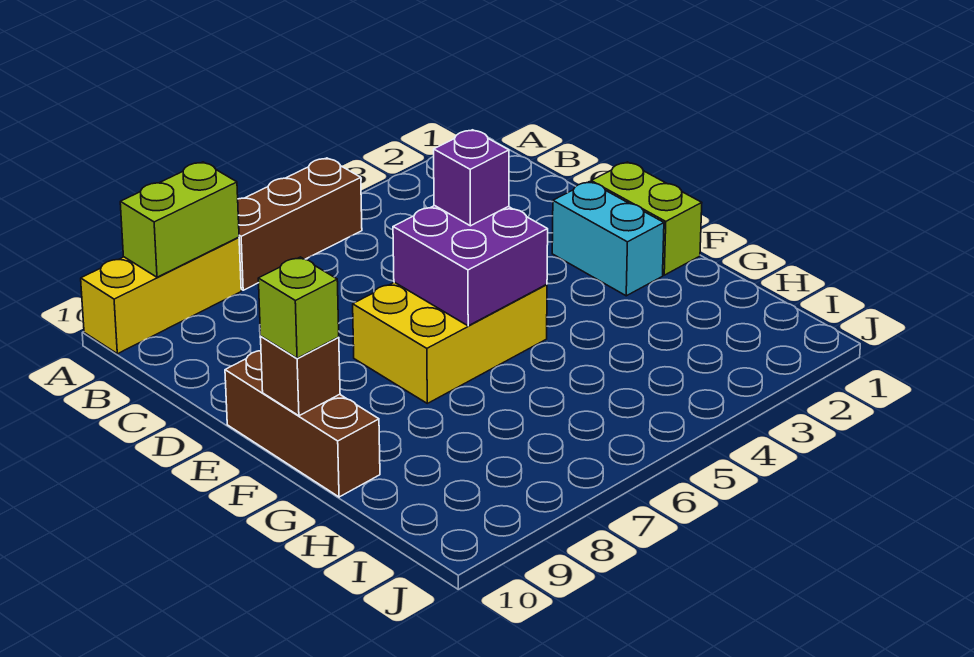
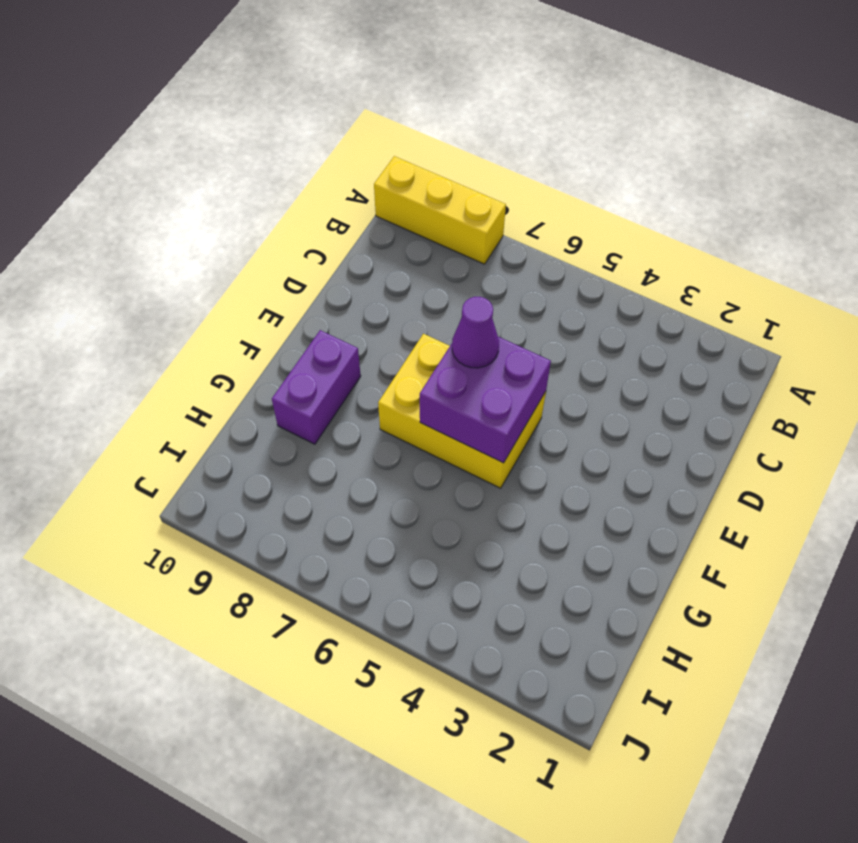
purple 1x1 cone [452,297,499,368] -> none
purple 1x2 brick [272,330,361,444] -> none
none -> brown 1x3 brick [238,158,362,290]
none -> lime 1x2 brick [591,162,702,275]

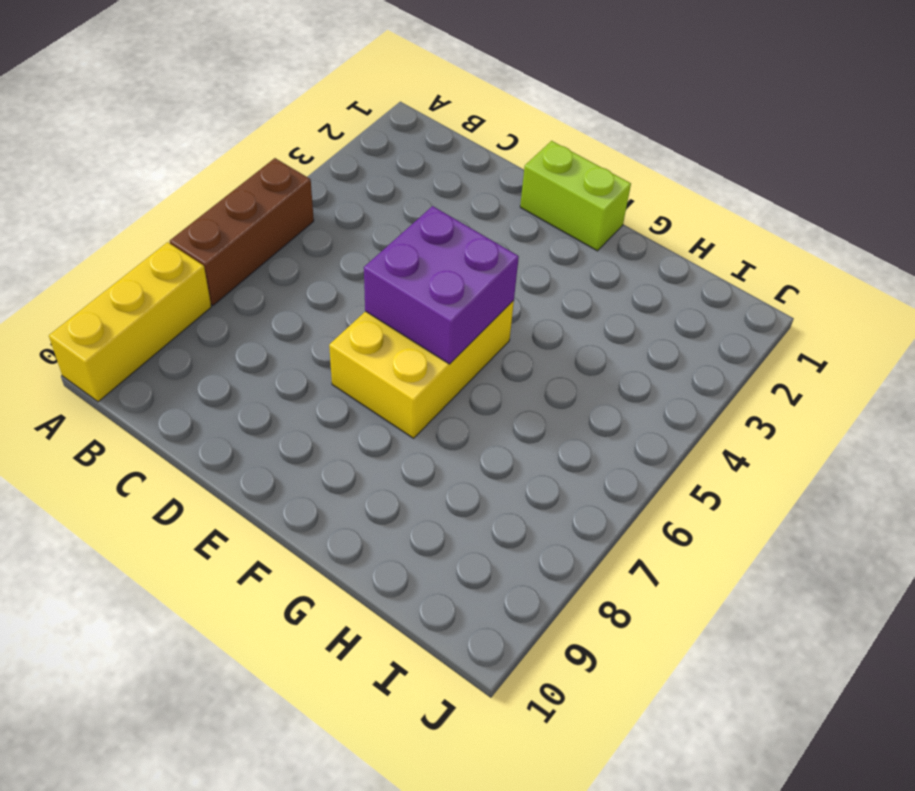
none -> cyan 1x2 brick [552,182,664,296]
none -> brown 1x3 brick [225,351,380,497]

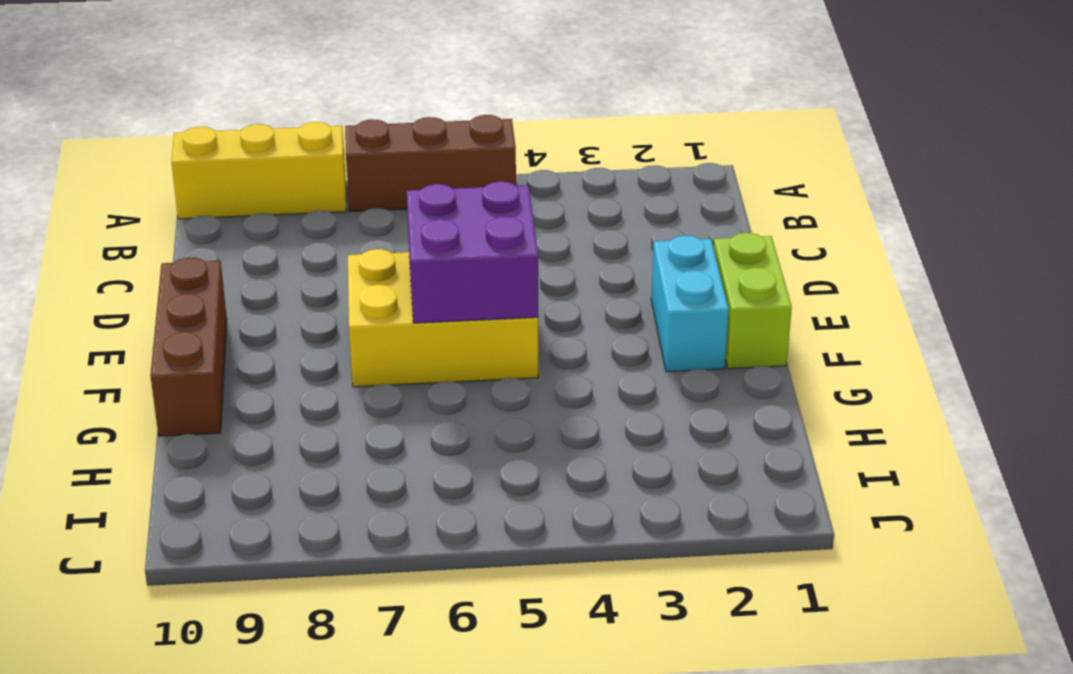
none -> lime 1x2 brick [120,162,239,277]
none -> brown 1x1 brick [261,336,340,416]

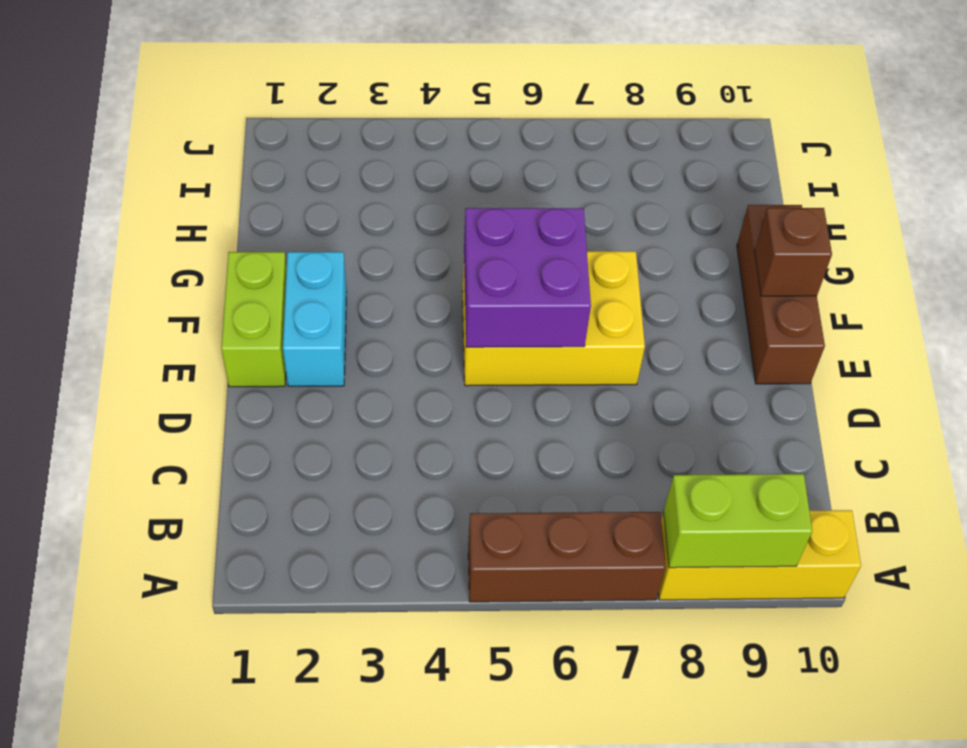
none -> purple 1x1 brick [434,130,509,226]
none -> lime 1x1 brick [258,257,339,358]

